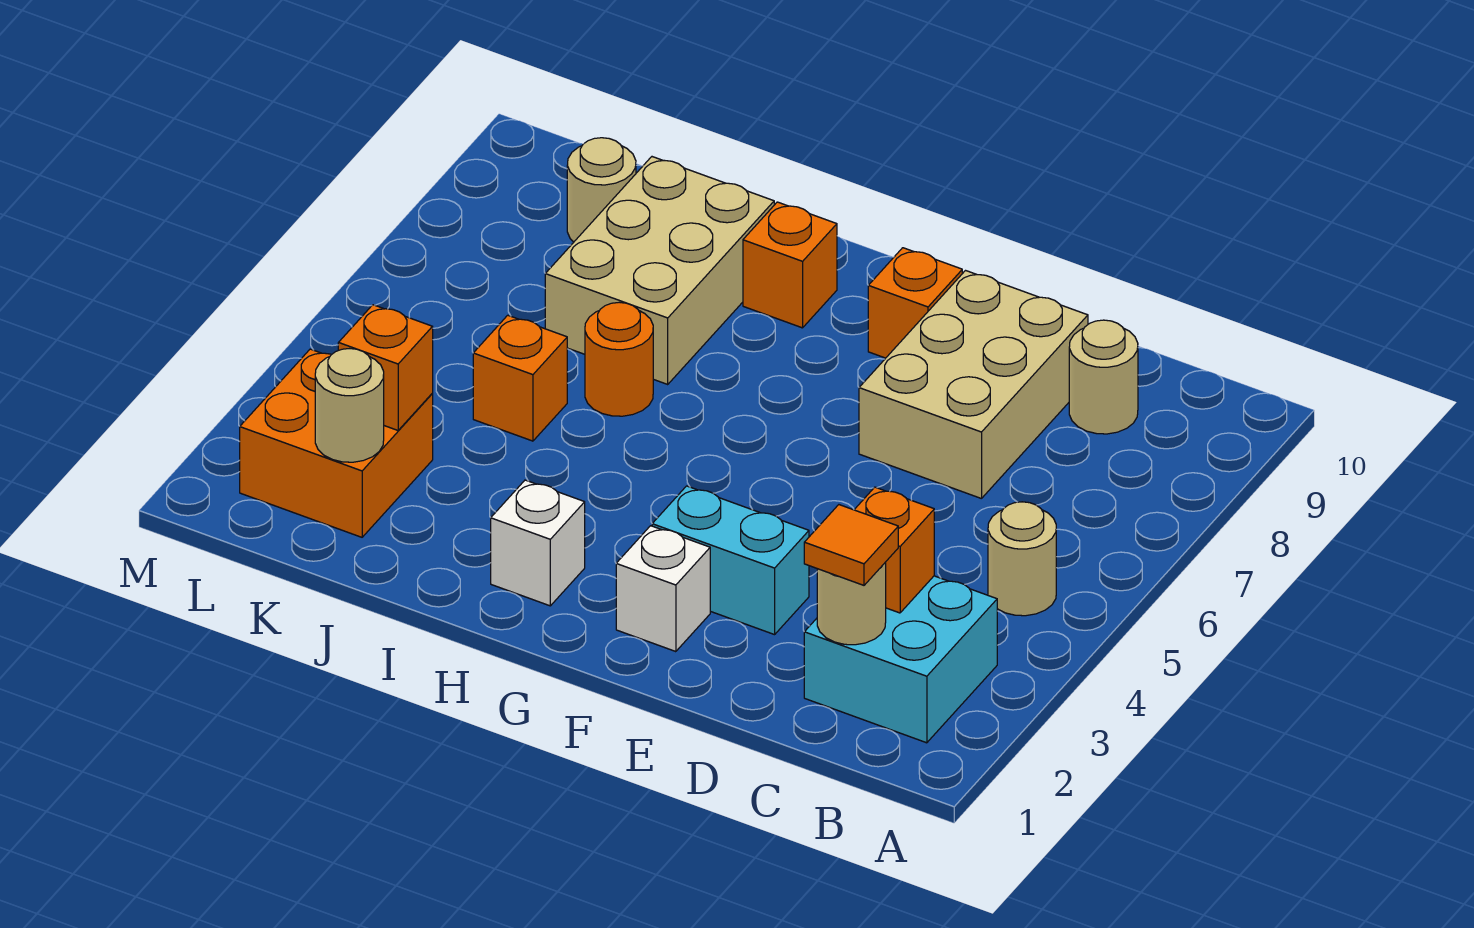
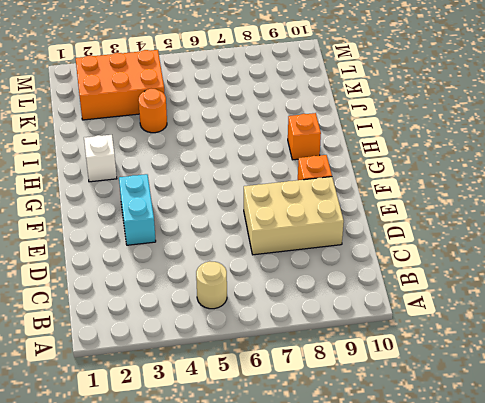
orange 1x1 round brick [138,88,167,133] -> orange 1x1 round brick moved to [585,302,653,416]
orange 2x3 brick [76,50,164,120] -> orange 2x2 brick [240,349,433,537]
none -> cyan 2x2 brick [804,576,997,743]
none -> tan 1x1 round brick [1069,320,1138,434]
none -> white 1x1 brick [616,526,710,652]

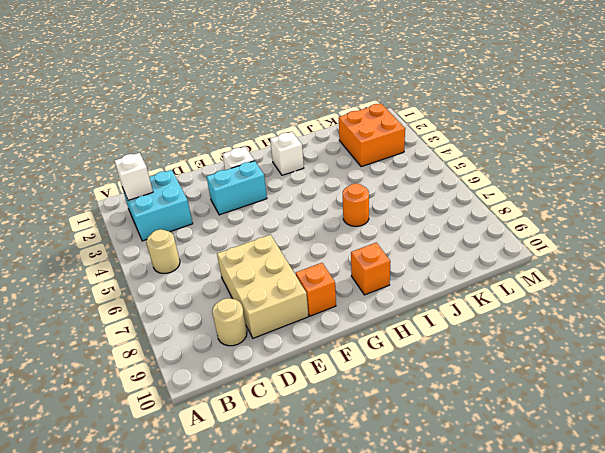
white 1x1 brick [115,153,153,200] -> none
none -> tan 2x3 brick [545,157,774,384]
none -> orange 1x1 brick [473,315,567,441]
none -> tan 1x1 round brick [567,138,636,242]

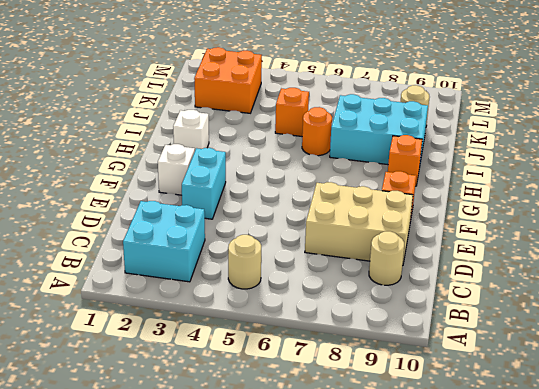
cyan 2x3 brick [330,94,428,165] -> tan 2x3 brick [545,157,774,384]
none -> tan 1x1 round brick [817,562,886,645]
none -> orange 1x1 brick [854,487,934,613]
none -> tan 1x1 round brick [315,349,384,462]

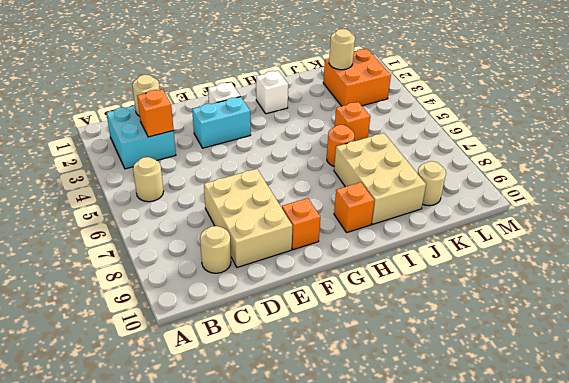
none -> orange 1x1 brick [338,305,433,430]
none -> orange 1x1 tile [804,505,898,585]

